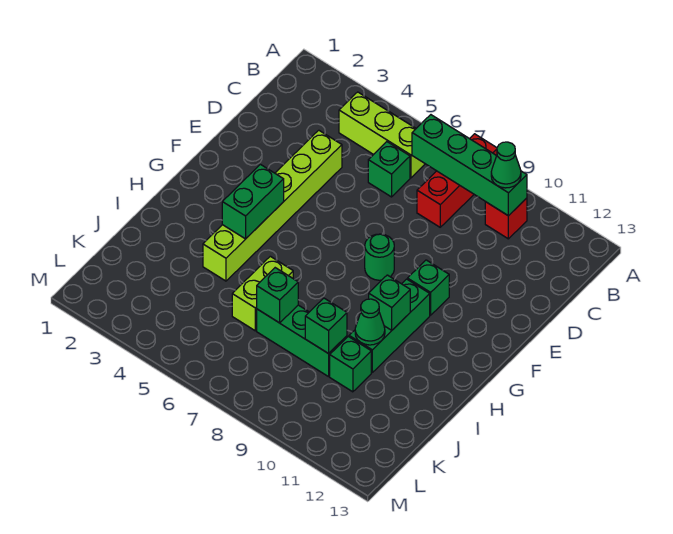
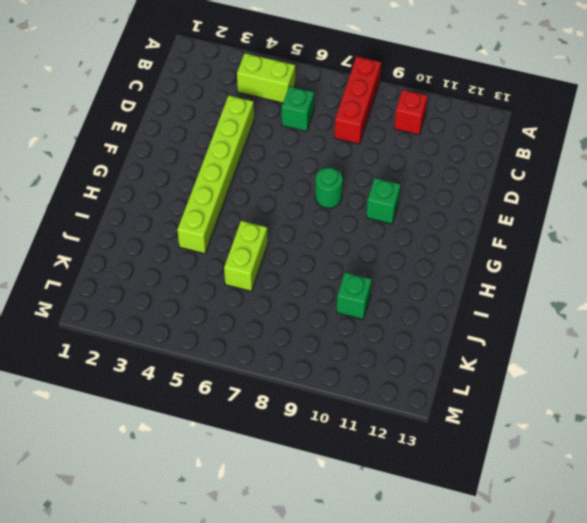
lime 1x2 brick [237,53,295,103] -> lime 1x3 brick [339,92,425,178]
none -> green 1x3 brick [349,279,430,372]
none -> green 1x3 brick [257,305,347,377]
none -> green 1x4 brick [412,115,527,216]

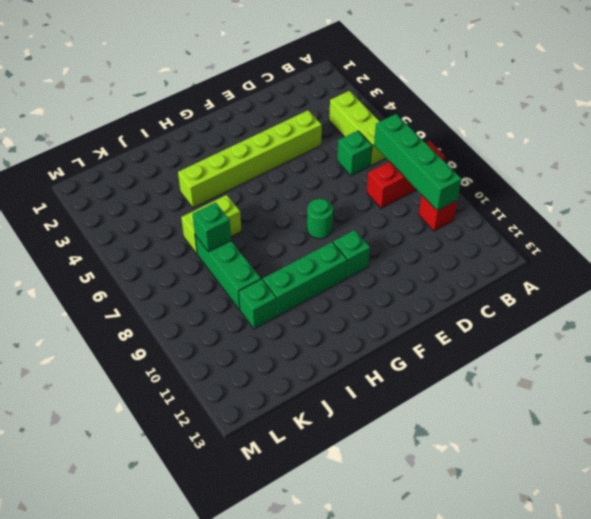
none -> green 1x2 brick [222,164,284,239]
none -> green 1x1 brick [369,275,410,330]
none -> green 1x1 cone [355,299,385,345]

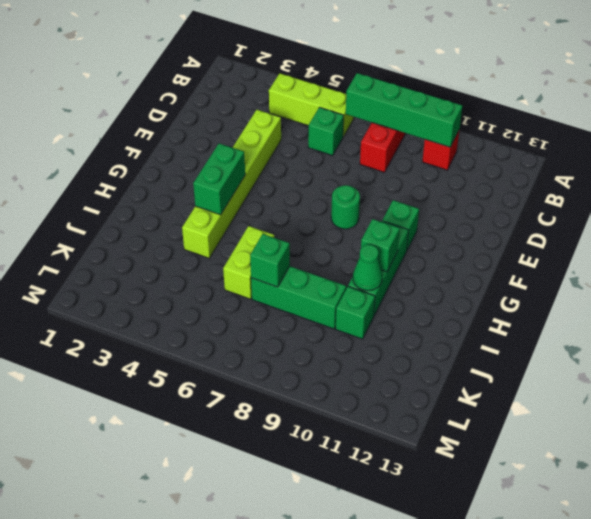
none -> green 1x1 brick [305,298,347,354]
none -> green 1x1 cone [491,142,521,188]

